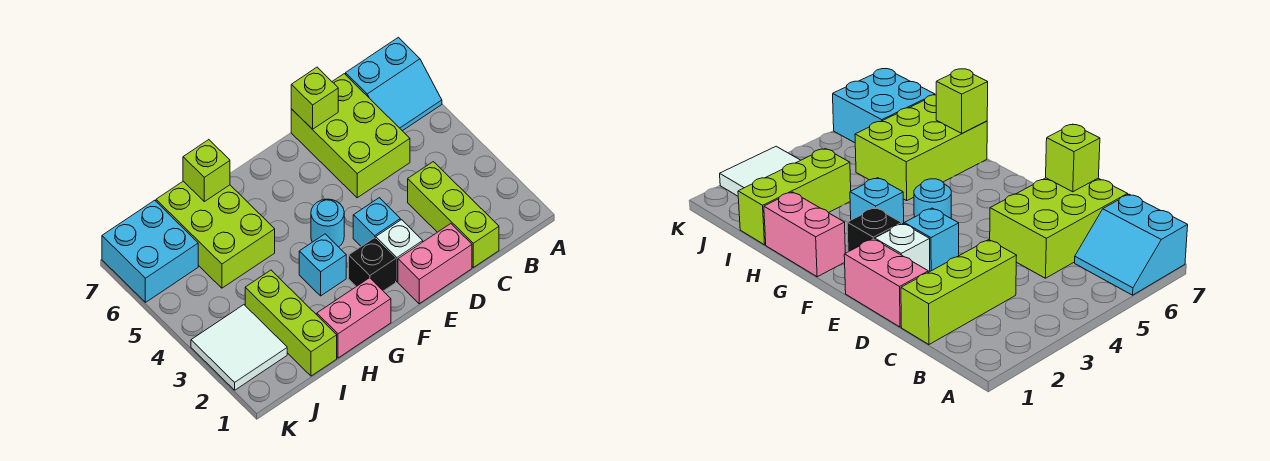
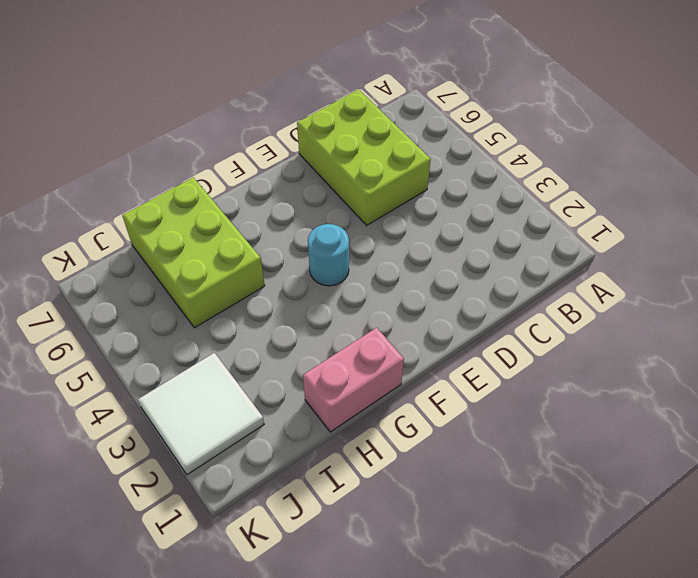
none -> cyan 2x2 slope [346,37,442,131]
none -> lime 1x3 brick [408,162,499,267]
none -> pink 1x2 brick [398,224,472,304]

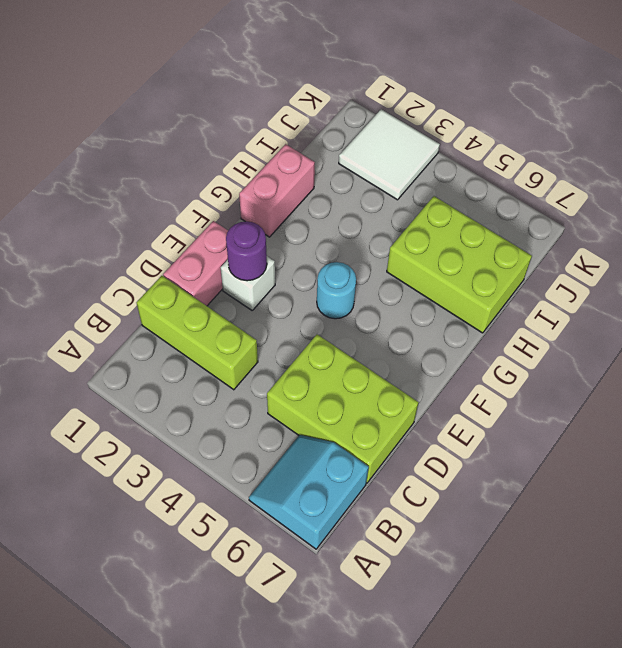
purple 1x1 round brick [226,221,267,281] -> none
none -> cyan 1x1 brick [353,198,400,246]
none -> black 1x1 brick [349,238,396,291]
none -> cyan 1x1 brick [299,234,346,296]

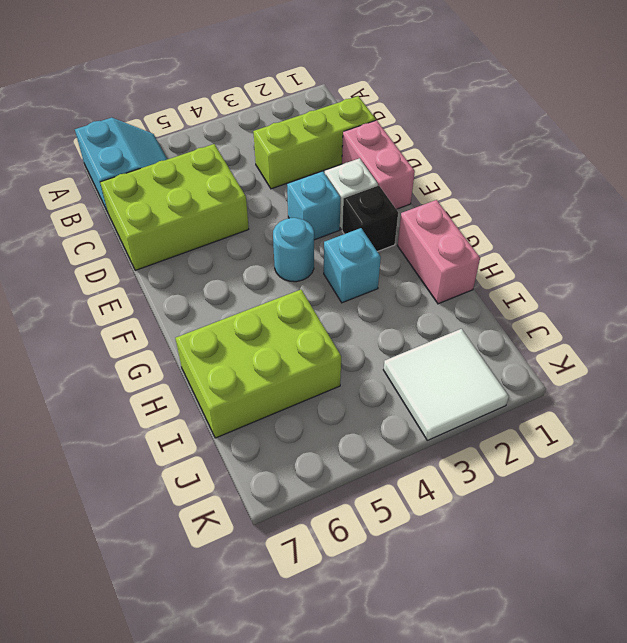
none -> lime 1x3 brick [245,270,337,376]
none -> cyan 2x2 brick [102,200,198,302]
none -> lime 1x1 brick [291,67,338,129]

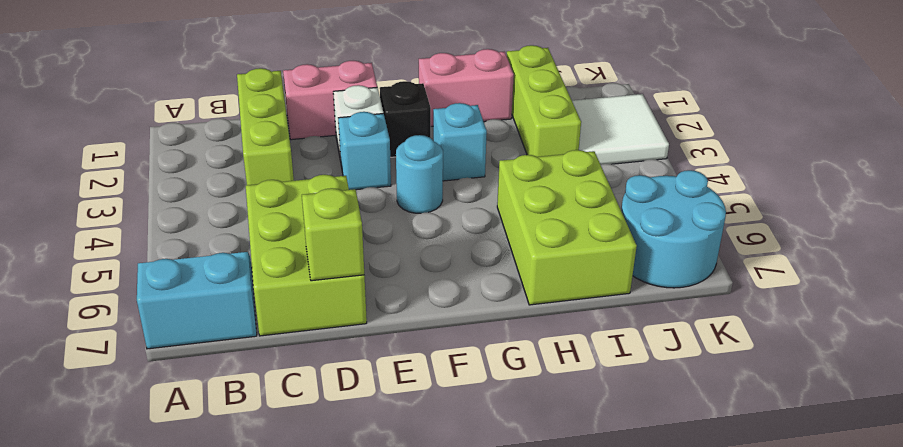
cyan 2x2 round brick [621,170,726,288] -> cyan 2x2 brick [102,200,198,302]
none -> lime 1x1 brick [183,140,230,202]

